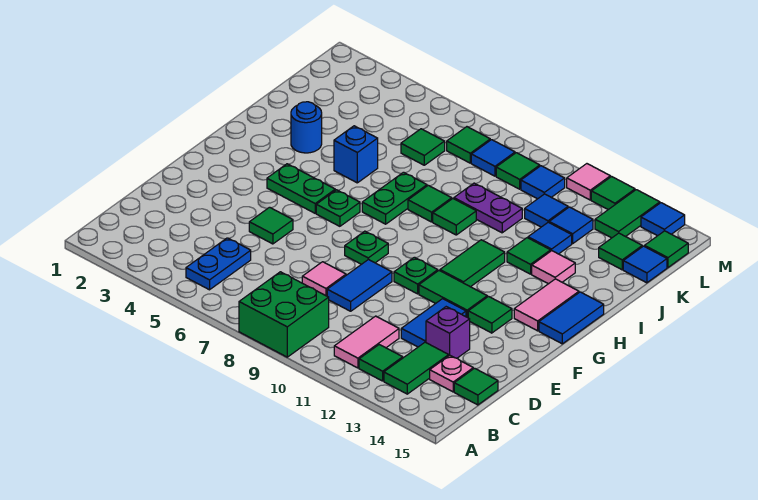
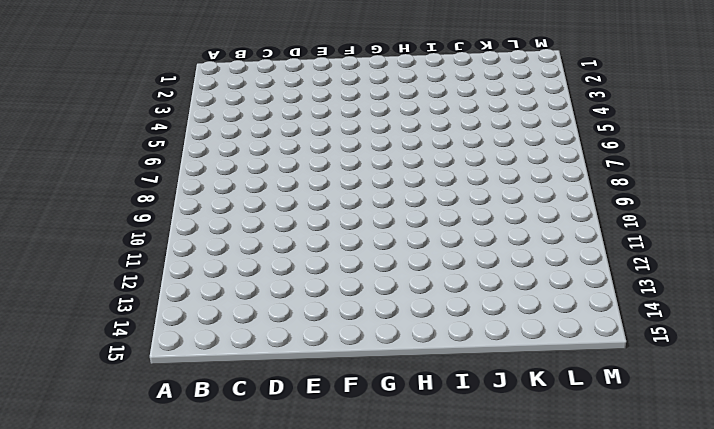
none -> green 2x2 brick [239,272,329,357]
none -> blue 1x2 plate [186,238,251,290]
none -> pink 1x2 tile [334,316,399,368]
none -> green 1x1 tile [359,345,403,381]

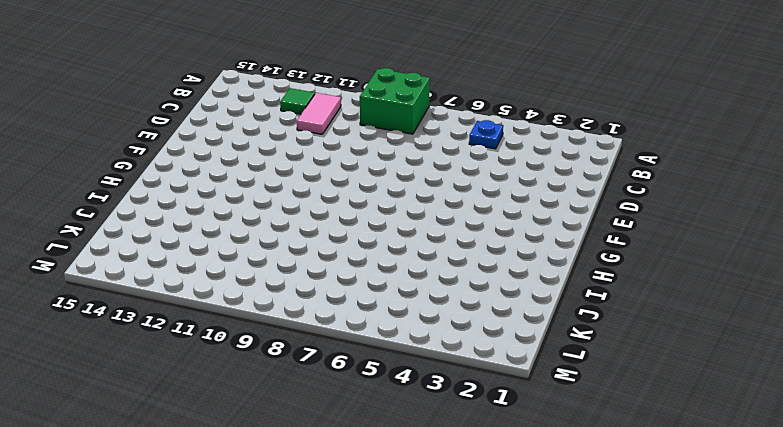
blue 1x1 plate [469,120,503,149] -> blue 1x2 plate [186,238,251,290]
none -> green 1x2 tile [384,342,449,394]
none -> pink 1x1 plate [430,355,473,392]
none -> green 1x1 tile [454,368,498,405]
none -> pink 1x1 tile [302,262,346,296]

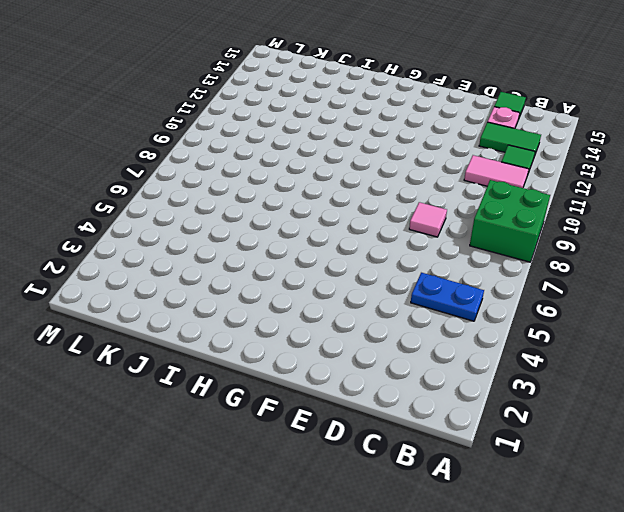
none -> blue 1x2 tile [327,259,392,311]
none -> blue 1x2 tile [401,299,466,347]
none -> purple 1x1 brick [426,307,470,358]
none -> green 1x1 tile [249,207,293,244]

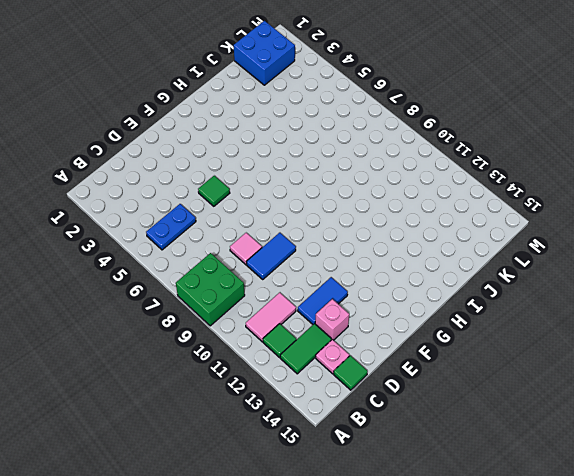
pink 1x1 brick [315,299,349,340] -> purple 1x1 brick [426,307,470,358]
blue 2x2 brick [234,21,295,85] -> none
none -> green 1x1 plate [345,231,388,264]
none -> green 1x1 plate [394,257,438,294]
none -> green 1x2 tile [419,271,487,318]
none -> green 1x1 tile [468,297,512,333]

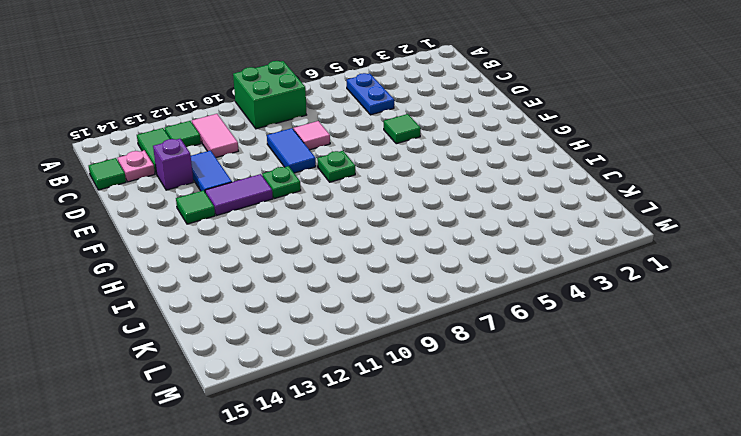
purple 1x2 tile [205,174,273,215] -> green 1x2 tile [419,271,487,318]
none -> green 1x2 plate [267,164,335,213]
none -> green 1x1 plate [316,190,360,226]
none -> green 1x2 tile [440,240,505,287]
none -> pink 1x2 tile [514,279,579,331]

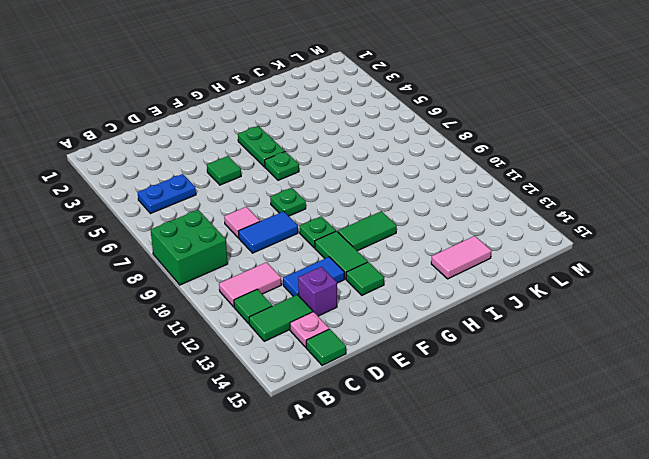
pink 1x2 tile [431,236,491,279] -> pink 1x2 tile moved to [514,279,579,331]
none -> blue 1x2 tile [539,292,604,344]
none -> green 1x2 plate [362,172,427,224]
none -> blue 1x1 round brick [291,102,322,153]
none -> blue 1x1 brick [334,126,378,183]

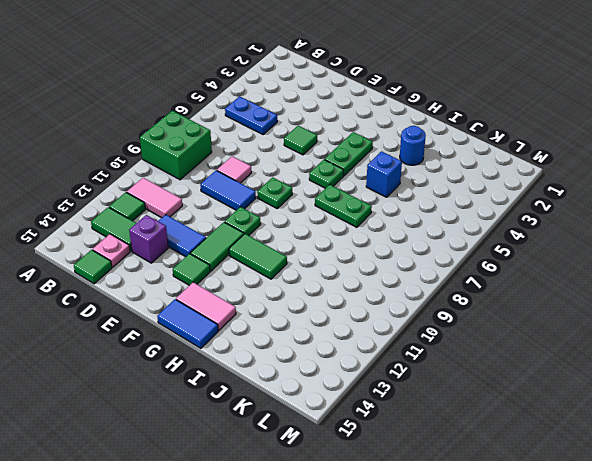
none -> green 1x1 tile [408,185,452,222]
none -> green 1x1 tile [433,199,476,235]
none -> green 1x1 tile [507,238,551,274]
none -> pink 1x1 tile [532,251,575,284]

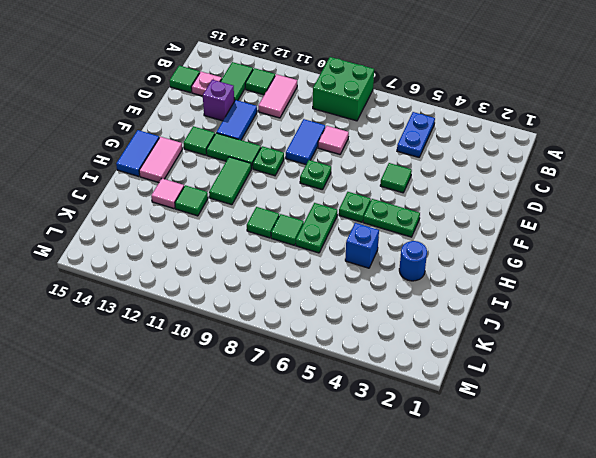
none -> purple 1x2 plate [454,183,522,233]
none -> blue 1x1 tile [528,222,572,254]
none -> green 1x1 tile [401,129,445,165]
none -> blue 1x1 tile [525,194,568,227]

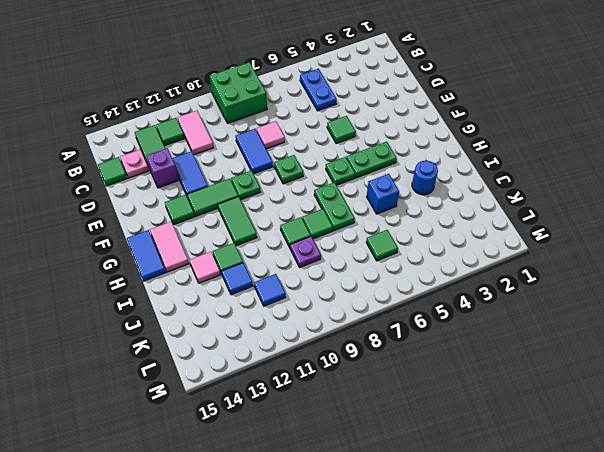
purple 1x1 plate [290,236,321,267] -> purple 1x2 plate [454,183,522,233]
none -> blue 1x1 tile [549,207,593,244]
none -> green 1x1 tile [599,233,642,270]
none -> blue 1x1 tile [623,246,667,283]
none -> green 1x1 tile [447,127,490,163]

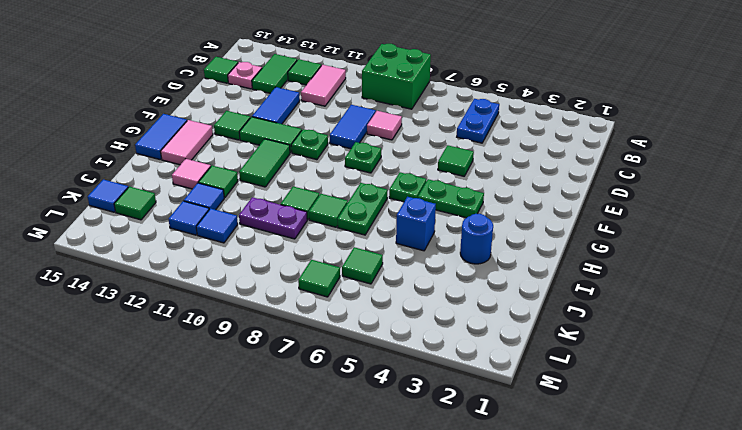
none -> purple 1x1 brick [426,307,470,358]
none -> blue 1x1 tile [471,140,515,176]
none -> green 1x1 tile [496,153,540,189]
none -> blue 1x1 tile [521,166,565,199]

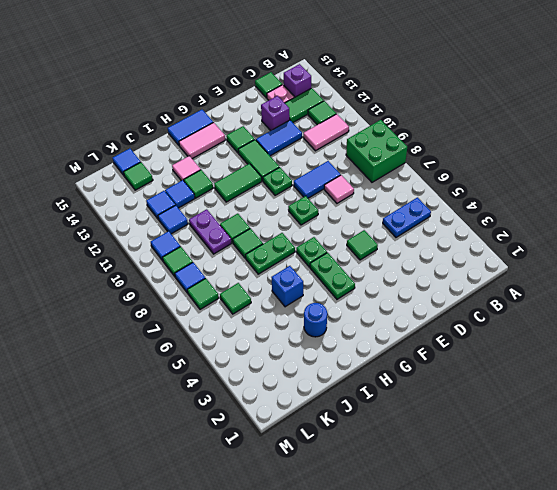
purple 1x1 brick [284,64,311,97] -> none
none -> green 1x2 tile [595,190,660,238]
none -> green 1x1 tile [645,231,688,267]
none -> pink 1x1 tile [567,164,610,200]
none -> green 1x1 tile [591,177,635,210]

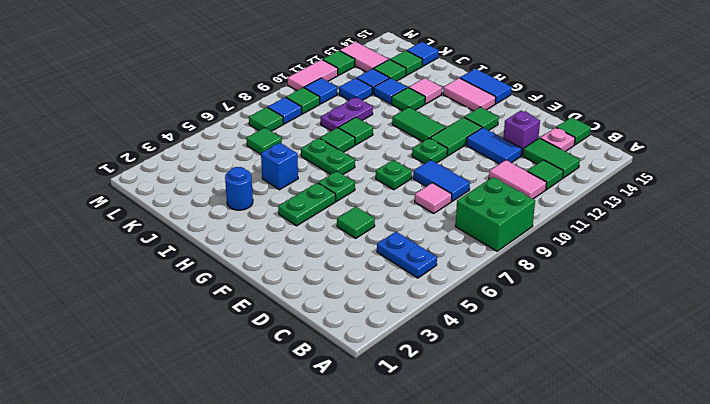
green 1x1 tile [374,60,406,81] -> green 1x1 tile moved to [645,231,688,267]
pink 1x2 tile [340,42,389,72] -> green 1x2 tile [595,190,660,238]
pink 1x2 tile [288,60,338,91] -> pink 1x1 tile [567,164,610,200]
none -> blue 1x1 tile [641,203,685,236]

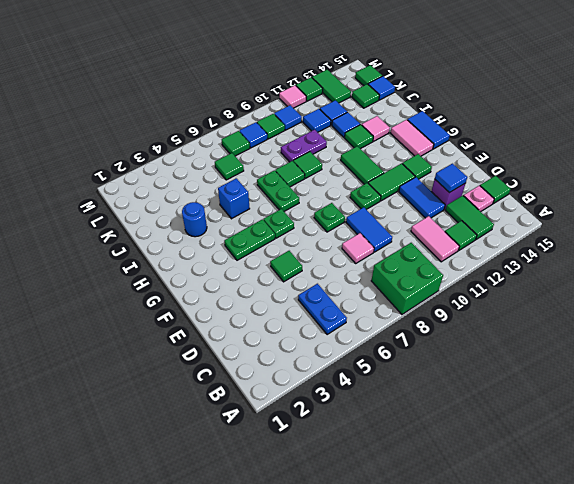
blue 1x1 tile [435,164,467,193] -> blue 1x1 tile moved to [641,203,685,236]

